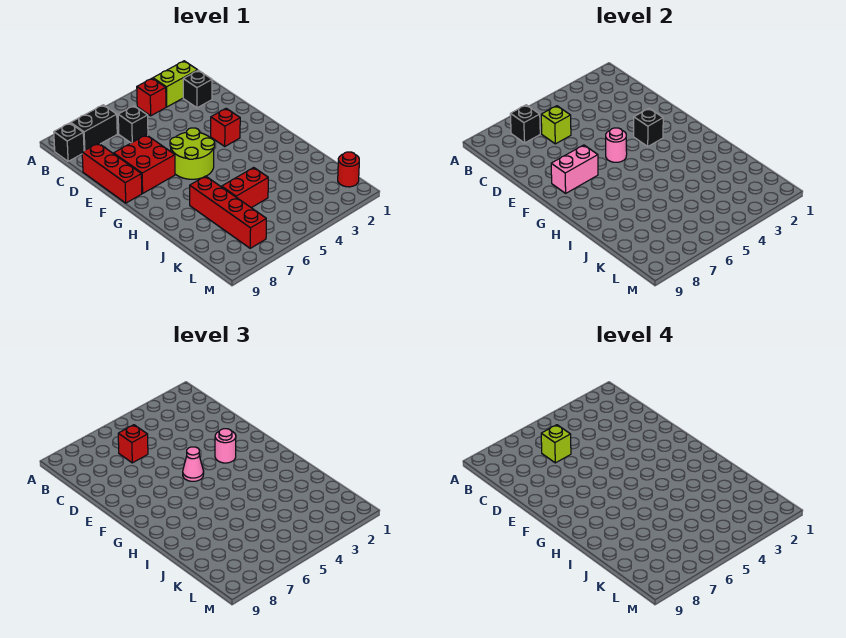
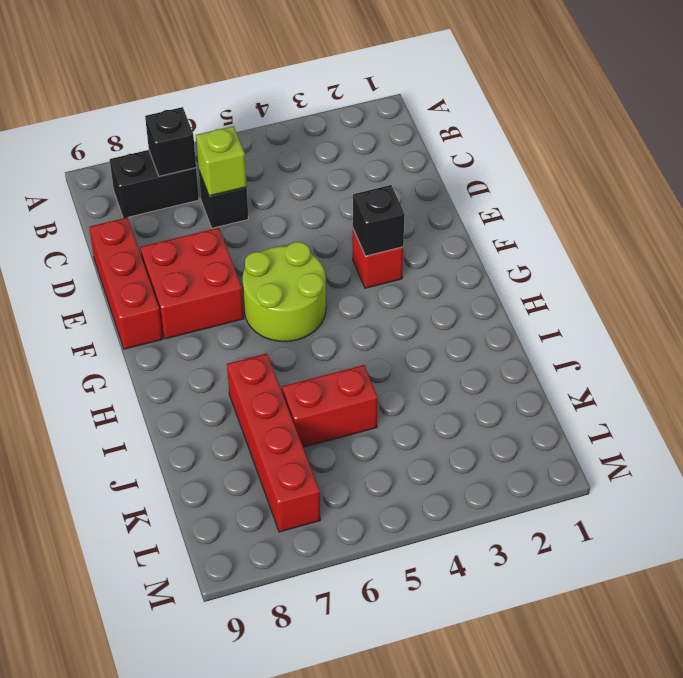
none -> lime 1x2 brick [153,61,198,107]
none -> red 1x1 brick [137,78,166,116]
none -> black 1x1 brick [54,123,84,161]

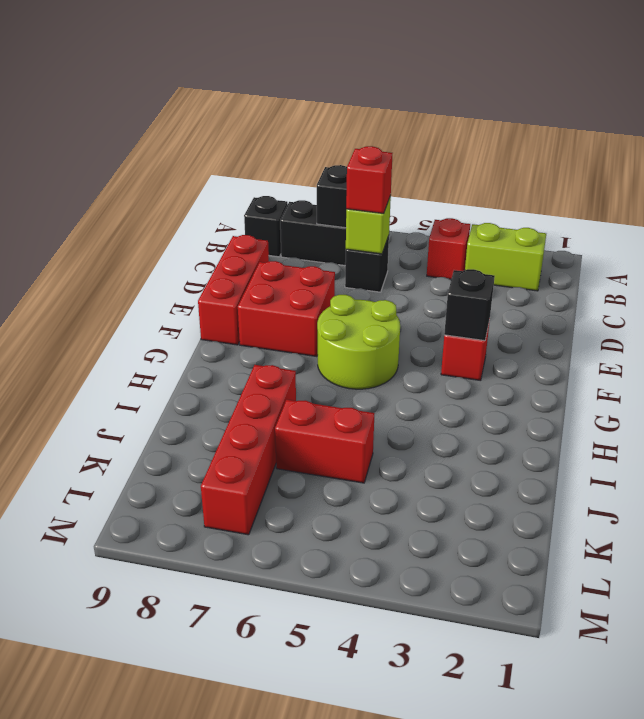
none -> black 1x1 brick [183,70,212,108]
none -> red 1x1 round brick [338,152,359,187]
none -> pink 1x1 round brick [606,128,627,162]

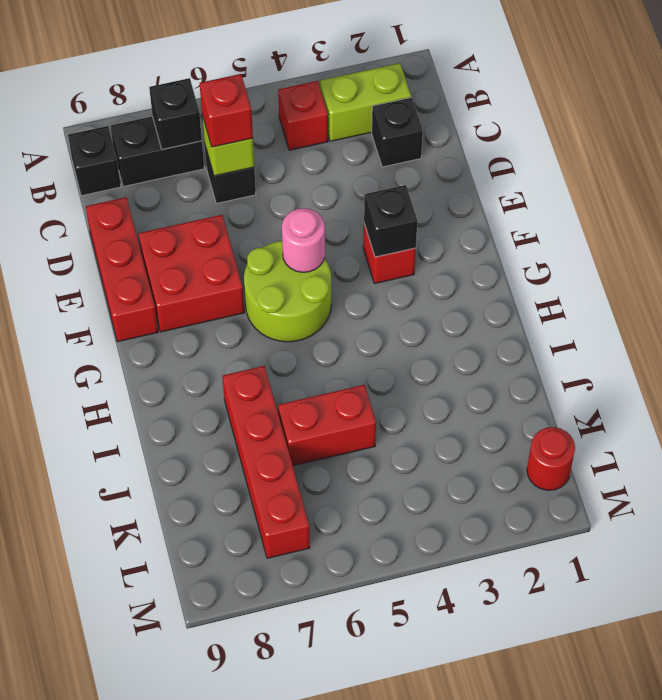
none -> pink 1x2 brick [551,145,598,193]
none -> pink 1x1 round brick [215,429,236,463]
none -> pink 1x1 cone [183,447,204,481]

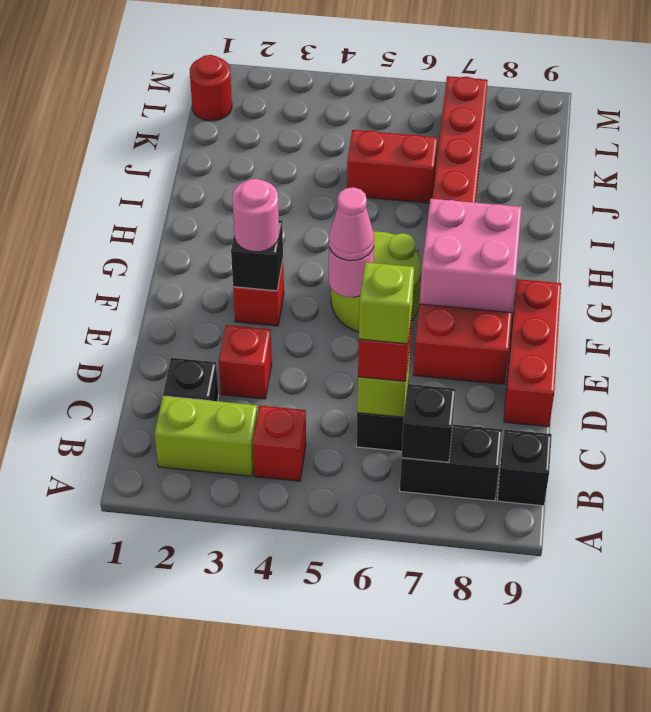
red 1x1 brick [219,325,272,399] -> none
pink 2x2 brick [420,199,522,313] -> pink 1x2 brick [551,145,598,193]

